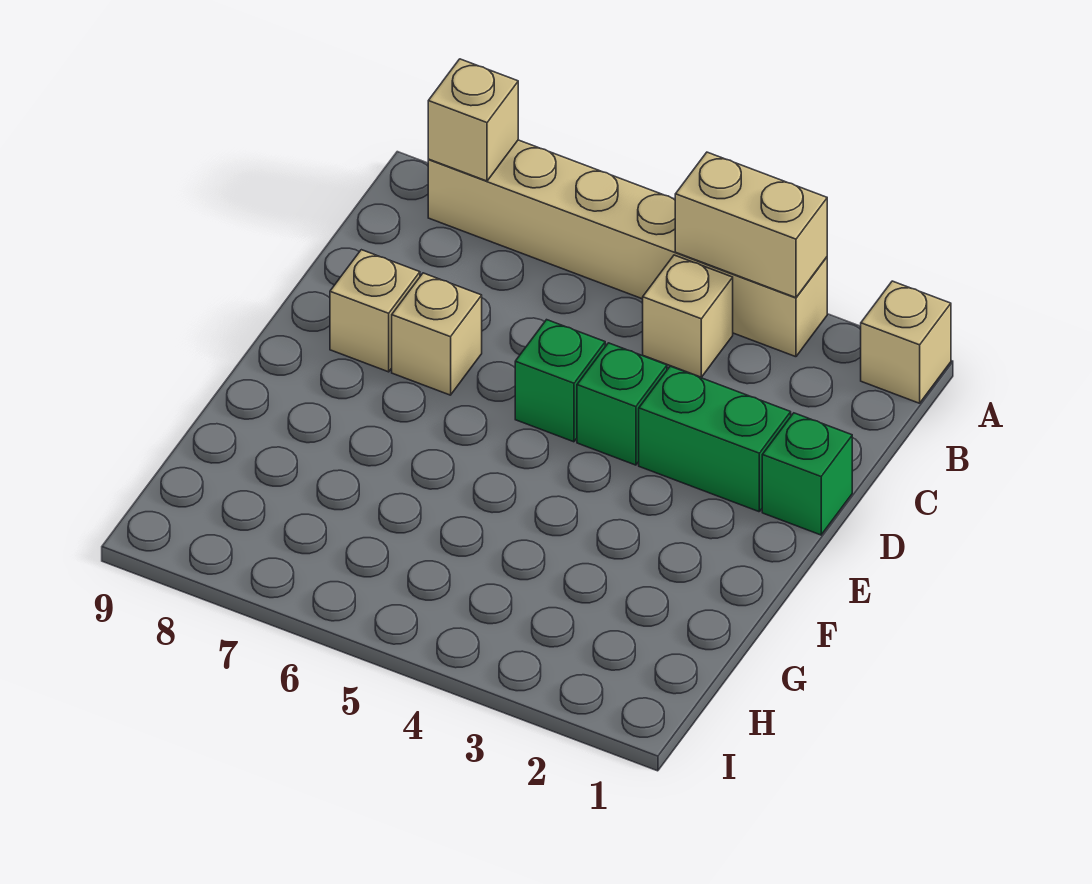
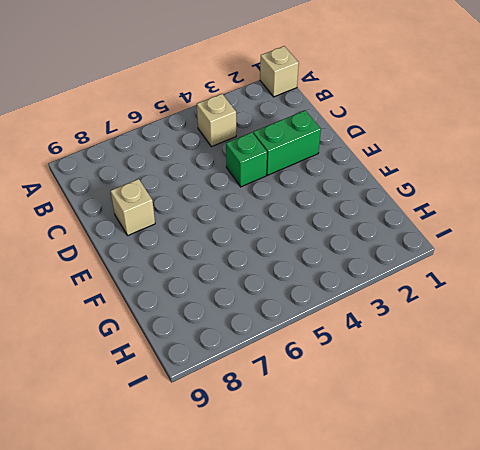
none -> tan 1x6 brick [428,140,827,357]
none -> green 1x1 brick [762,413,852,535]

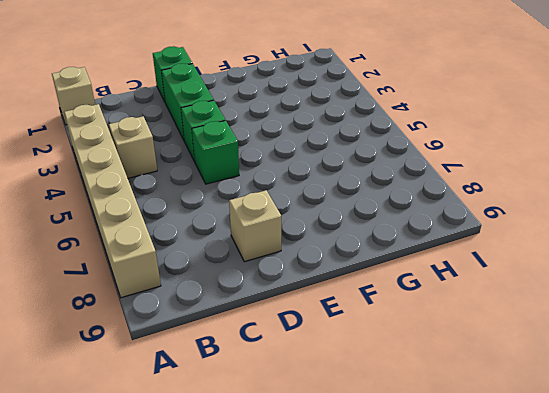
none -> tan 1x1 brick [392,273,482,395]
none -> tan 1x2 brick [675,152,827,298]

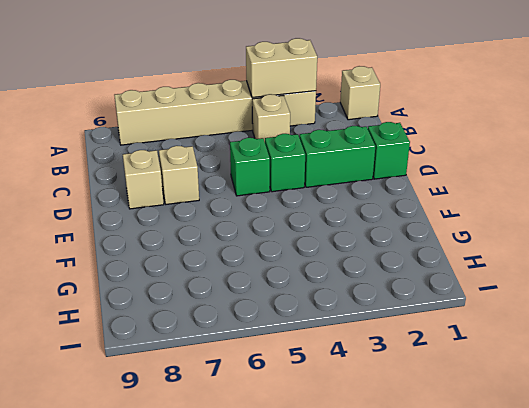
none -> tan 1x1 brick [428,59,518,181]

